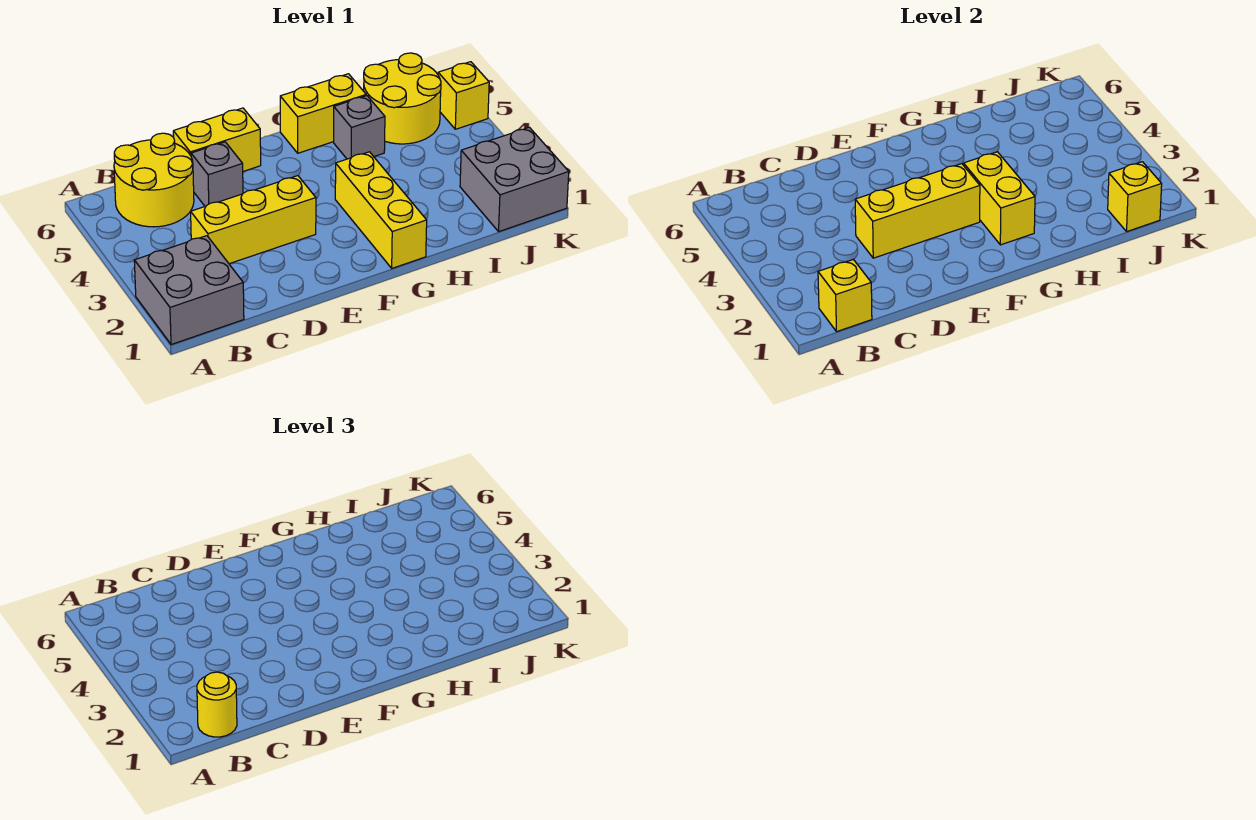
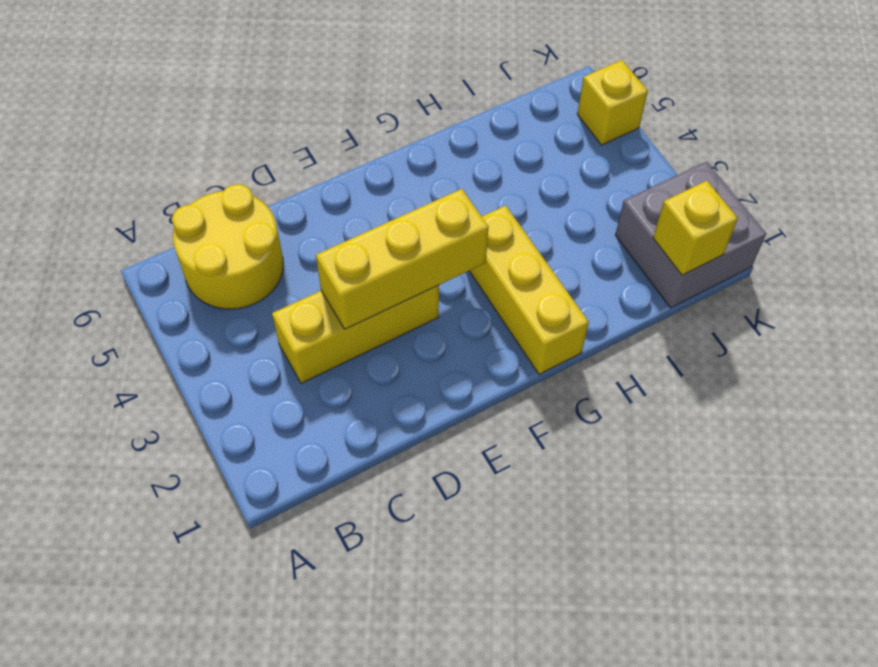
none -> grey 2x2 brick [134,236,244,345]
none -> grey 1x1 brick [191,142,243,206]
none -> yellow 1x2 brick [173,108,261,171]

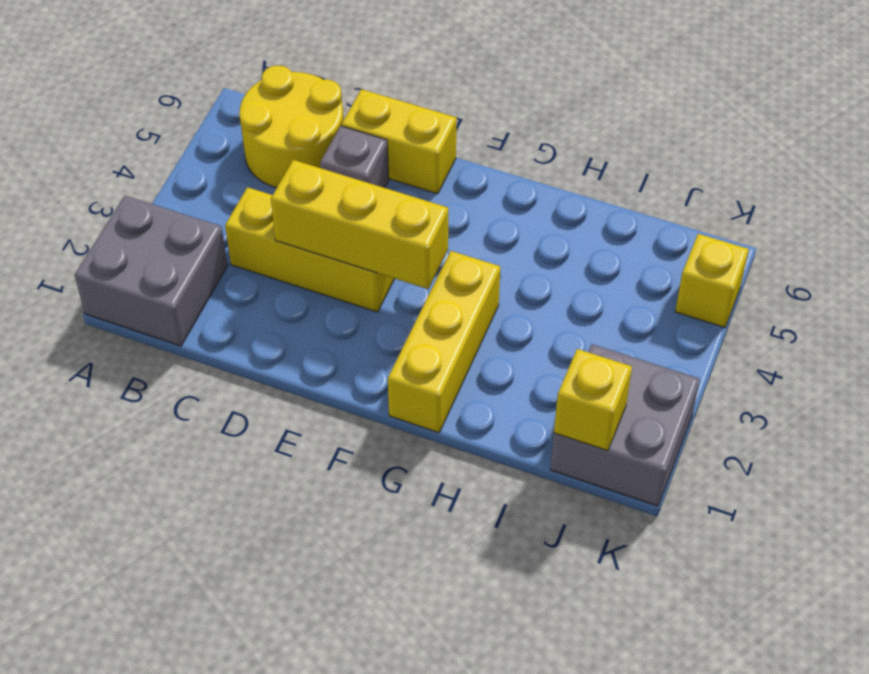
none -> yellow 1x2 brick [280,74,366,153]
none -> grey 1x1 brick [334,96,385,159]
none -> yellow 2x2 round brick [364,53,441,144]

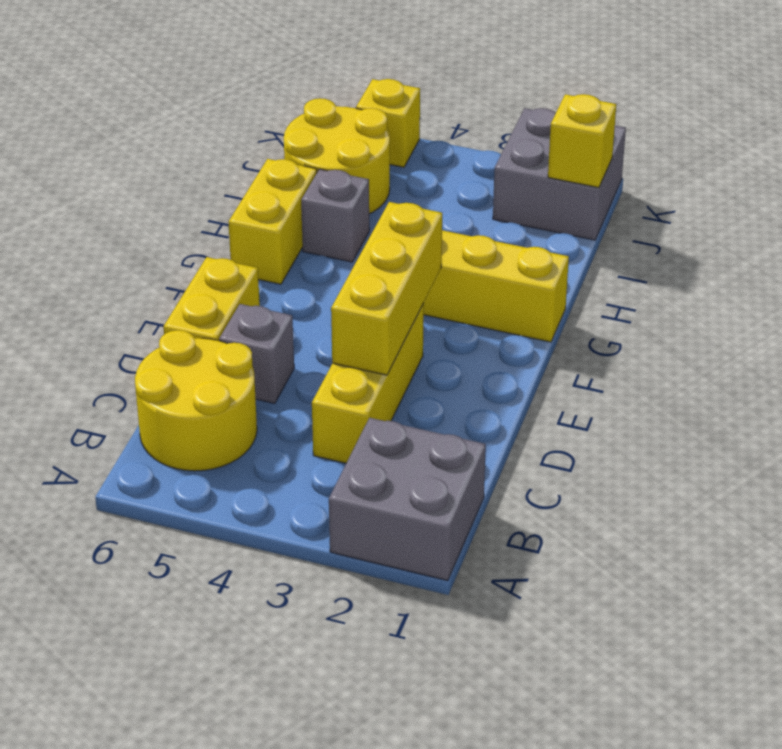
none -> yellow 1x1 brick [818,259,872,331]
none -> yellow 1x2 brick [964,152,1035,245]
none -> yellow 1x1 round brick [197,672,237,737]

